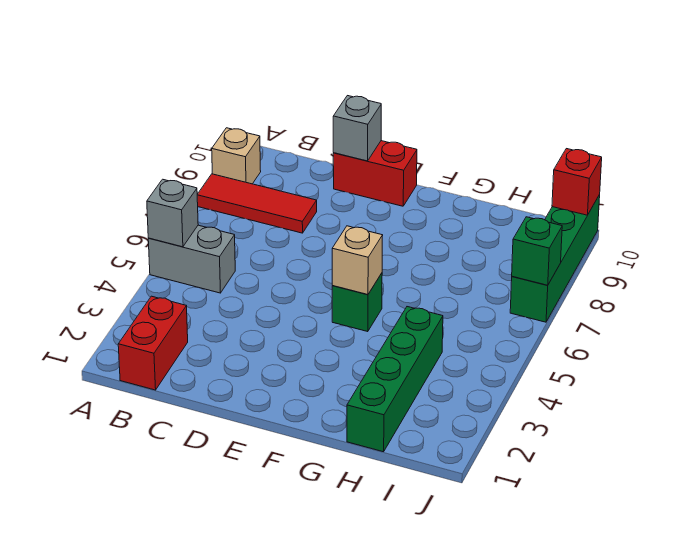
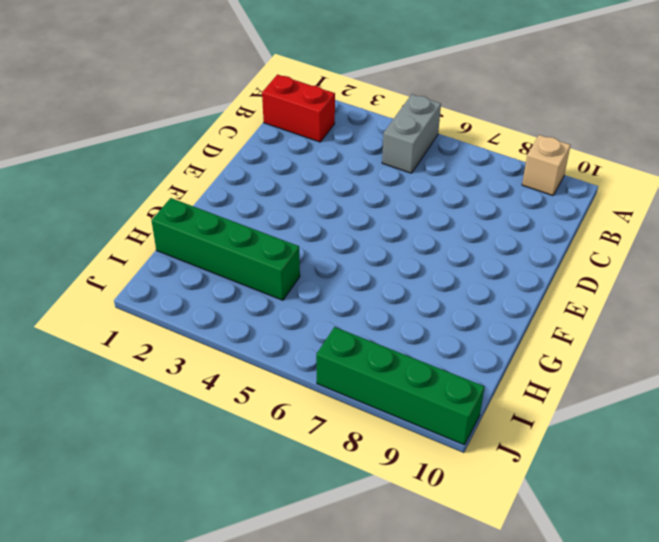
none -> red 1x3 tile [197,174,317,233]
none -> red 1x2 brick [333,141,417,206]
none -> green 1x1 brick [332,273,382,332]

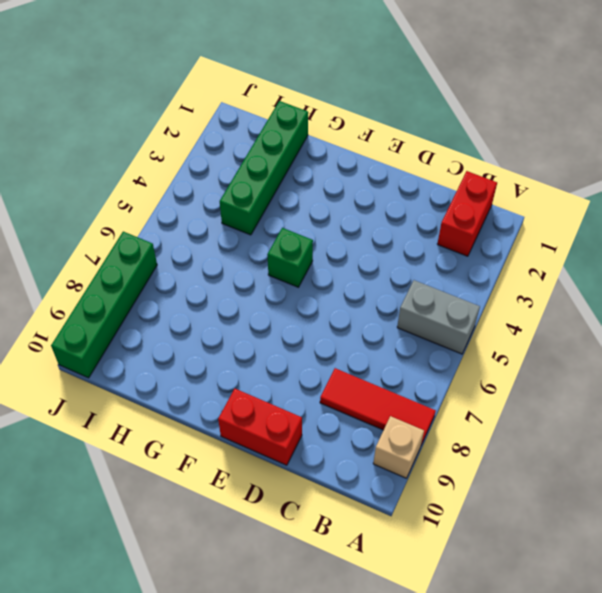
none -> grey 1x1 brick [147,179,198,247]
none -> grey 1x1 brick [333,96,381,161]
none -> tan 1x1 brick [332,226,383,295]

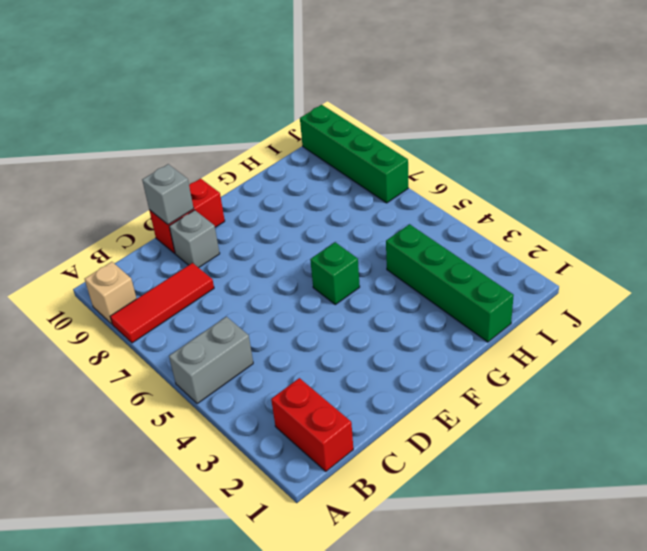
grey 1x1 brick [169,210,220,268] -> grey 1x1 brick moved to [147,179,198,247]
none -> tan 1x1 brick [332,226,383,295]
none -> green 1x1 brick [512,217,562,285]
none -> red 1x1 brick [552,149,602,215]

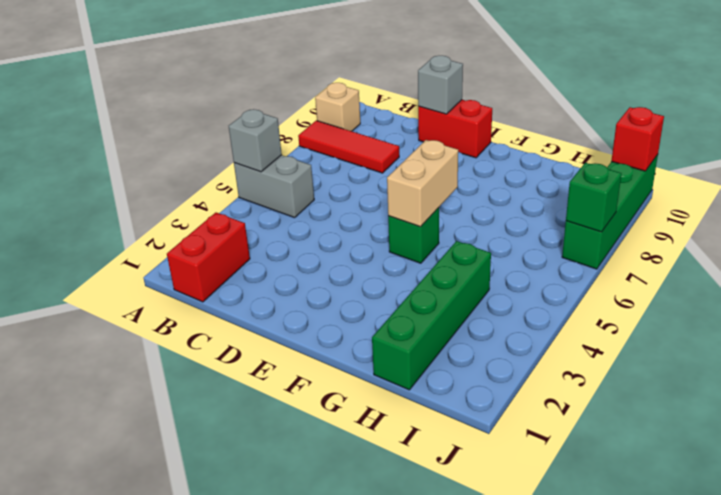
tan 1x2 brick [387,140,458,227] -> tan 1x1 brick [332,226,383,295]

